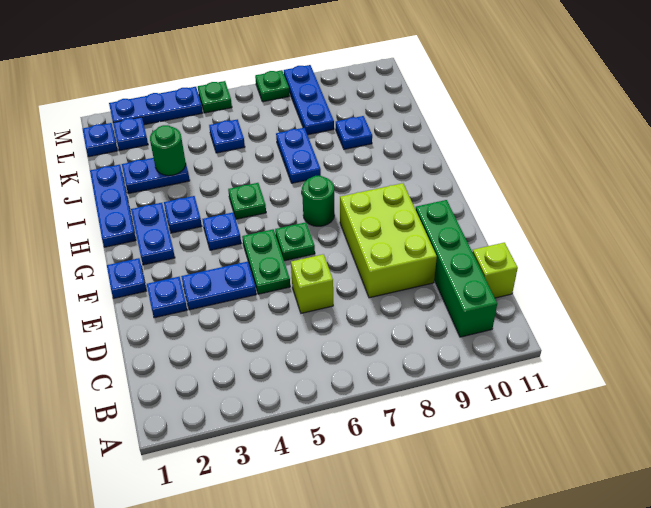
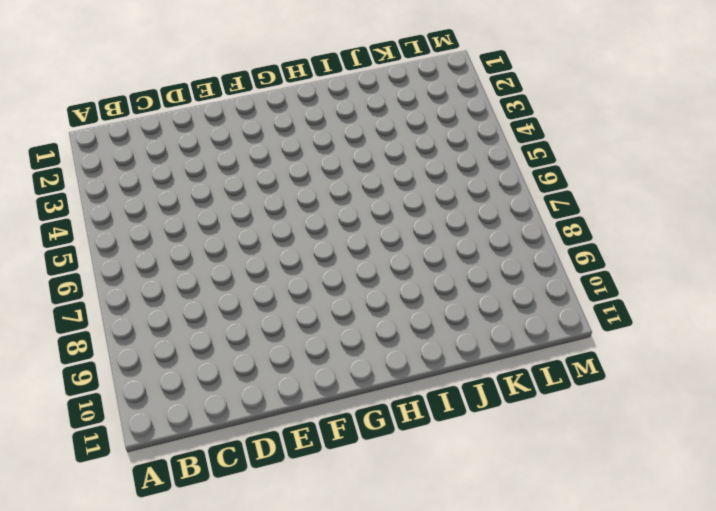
none -> green 1x4 brick [416,200,497,337]
none -> lime 1x1 brick [472,243,518,298]
none -> lime 1x1 brick [291,254,333,313]

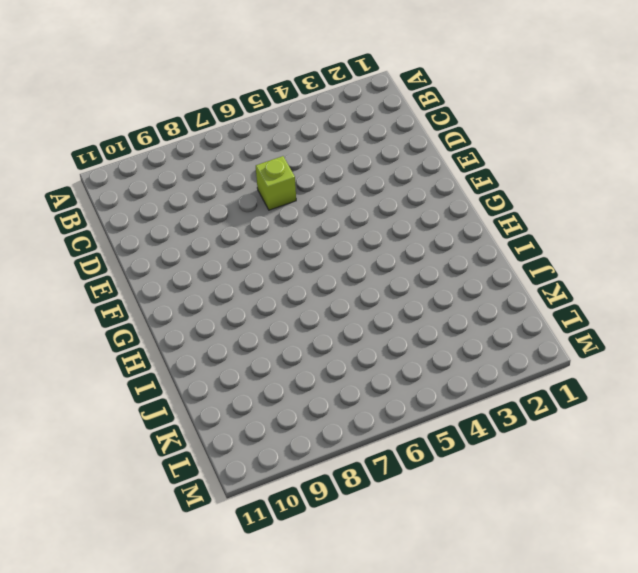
none -> green 1x4 brick [416,200,497,337]
none -> lime 1x1 brick [472,243,518,298]
none -> lime 2x3 brick [340,183,437,298]

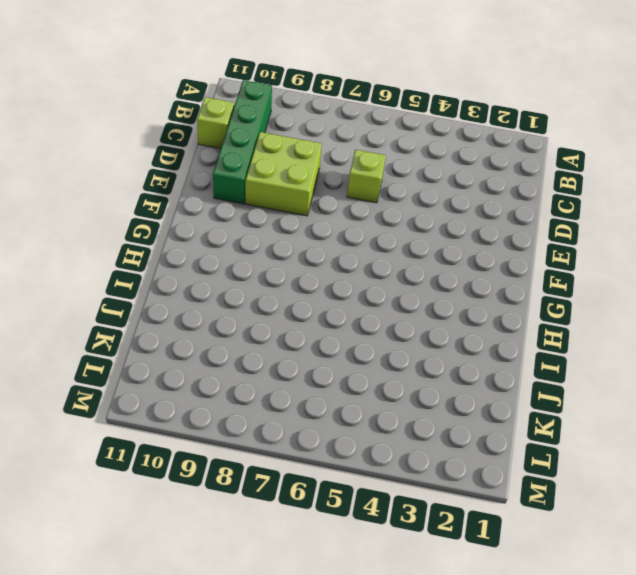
lime 2x2 brick [245,132,322,216] -> lime 2x3 brick [340,183,437,298]
none -> blue 1x1 plate [147,277,187,318]
none -> blue 1x2 plate [181,262,256,310]
none -> green 1x2 plate [242,229,290,294]

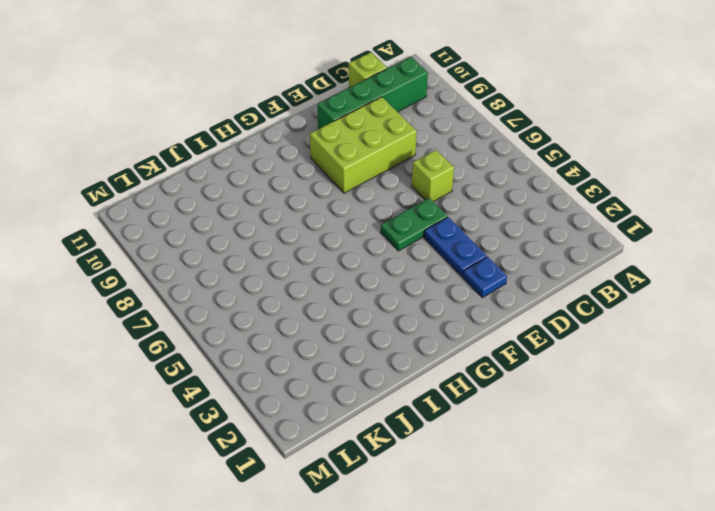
none -> blue 1x1 plate [107,258,146,298]
none -> green 1x1 plate [275,222,315,261]
none -> blue 1x2 plate [131,203,175,265]

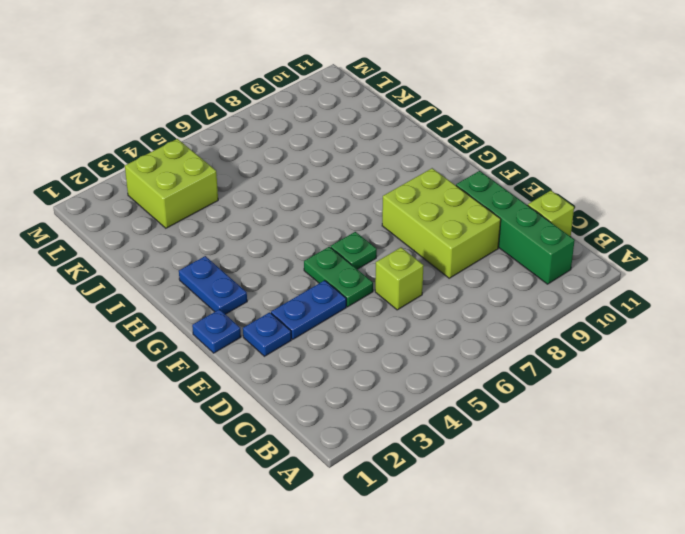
lime 2x2 brick [125,139,218,228] -> none
none -> blue 1x1 plate [202,212,241,250]
none -> green 1x1 round brick [302,176,334,226]
none -> blue 1x3 plate [90,165,136,247]

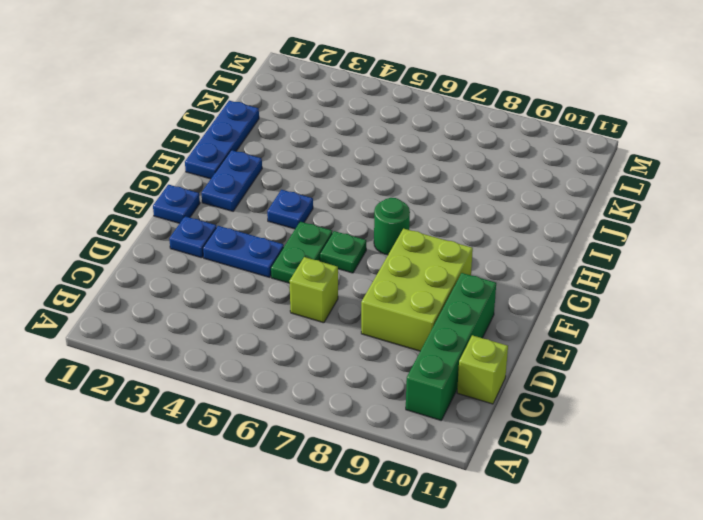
none -> blue 1x1 plate [164,196,202,233]
none -> green 1x1 plate [228,183,266,219]
none -> blue 1x2 plate [276,128,321,183]

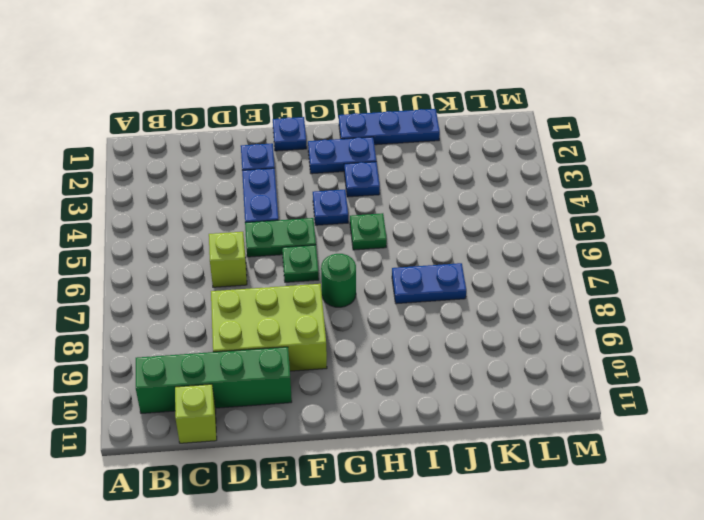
none -> blue 1x2 plate [122,158,190,194]
none -> blue 1x1 plate [336,116,372,149]
none -> blue 1x1 plate [209,119,245,153]

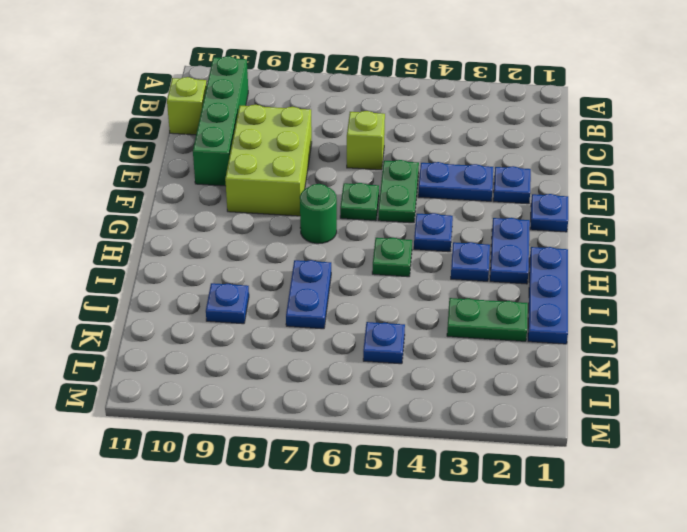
green 1x2 plate [447,298,528,341] -> blue 1x2 plate [122,158,190,194]
none -> blue 1x3 plate [284,65,334,135]
none -> blue 1x1 plate [82,123,118,157]
none -> blue 1x1 plate [113,117,148,151]

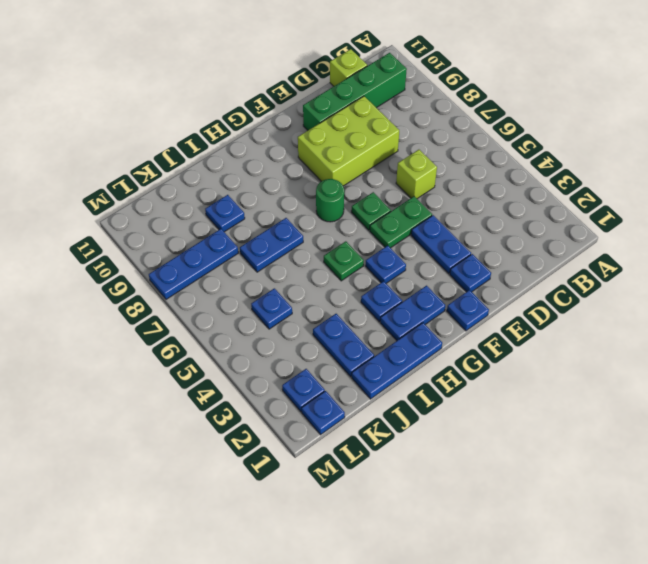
none -> blue 1x3 plate [109,87,203,125]
none -> green 1x1 plate [198,81,232,113]
none -> green 1x1 plate [255,70,290,102]

